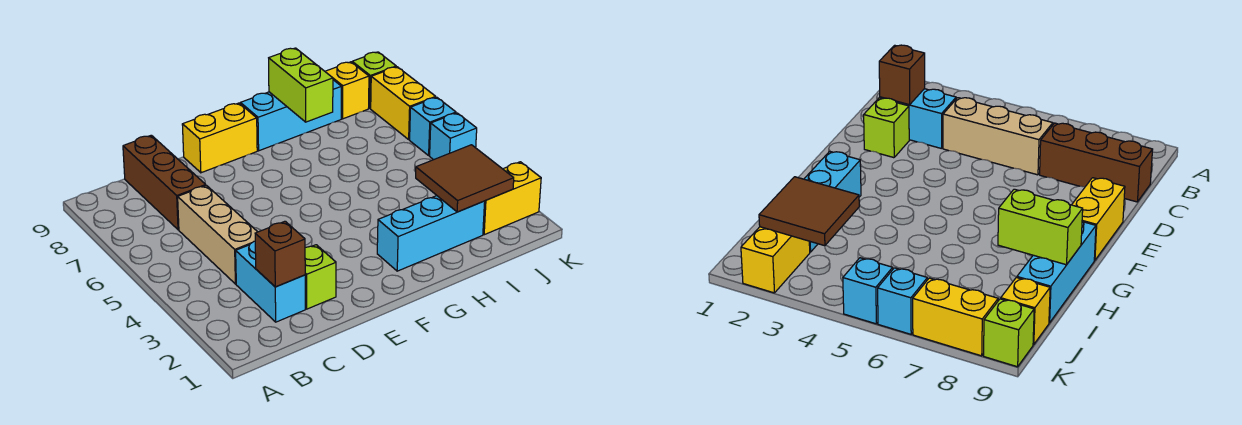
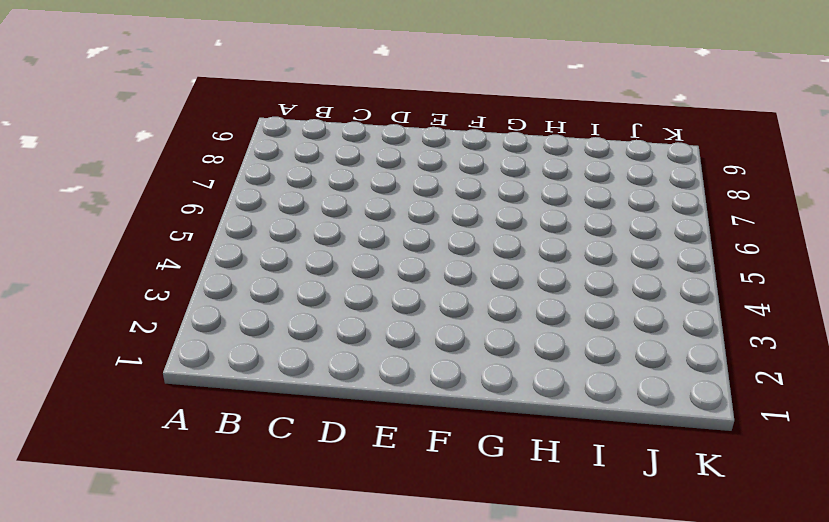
none -> cyan 1x2 brick [236,241,305,322]
none -> tan 1x3 brick [178,186,257,284]
none -> brown 1x3 brick [123,135,206,230]

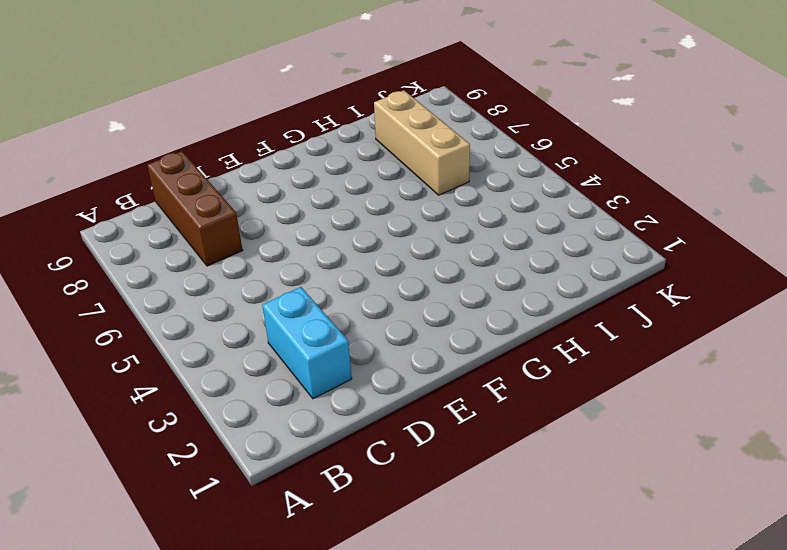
tan 1x3 brick [374,91,470,195] -> tan 1x3 brick moved to [178,186,257,284]
none -> lime 1x1 brick [305,245,336,309]
none -> yellow 1x2 brick [182,103,257,173]
none -> cyan 1x3 brick [377,196,485,271]

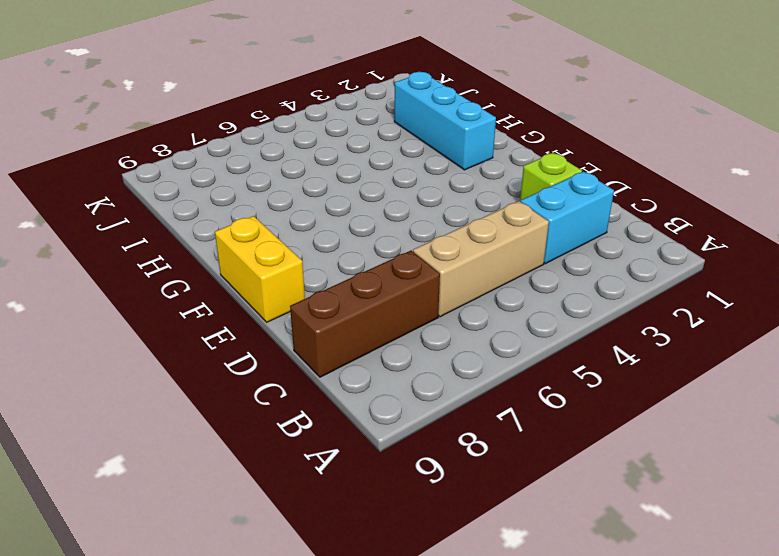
none -> cyan 1x3 brick [240,80,341,151]
none -> yellow 1x2 brick [483,162,541,235]
none -> yellow 1x1 brick [325,62,369,119]

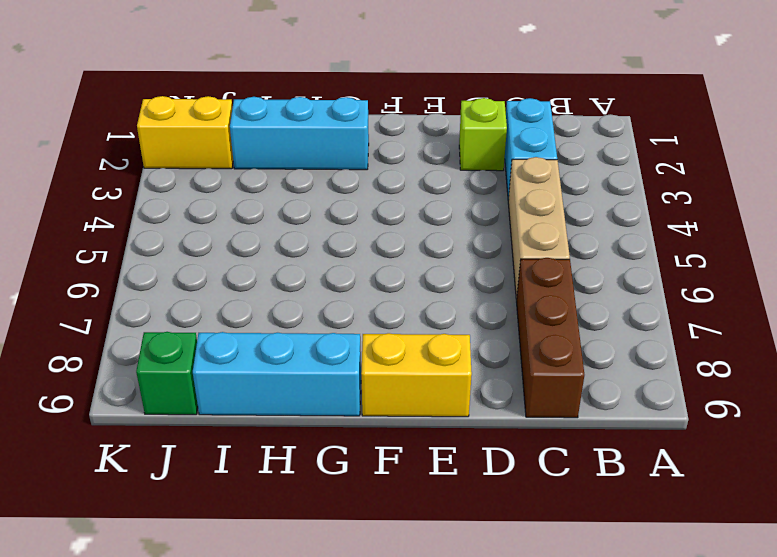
green 1x1 brick [136,332,198,415] -> yellow 1x1 brick [325,62,369,119]
none -> cyan 1x1 brick [430,113,477,160]
none -> cyan 1x1 brick [410,97,456,155]
none -> yellow 1x2 brick [371,67,436,139]

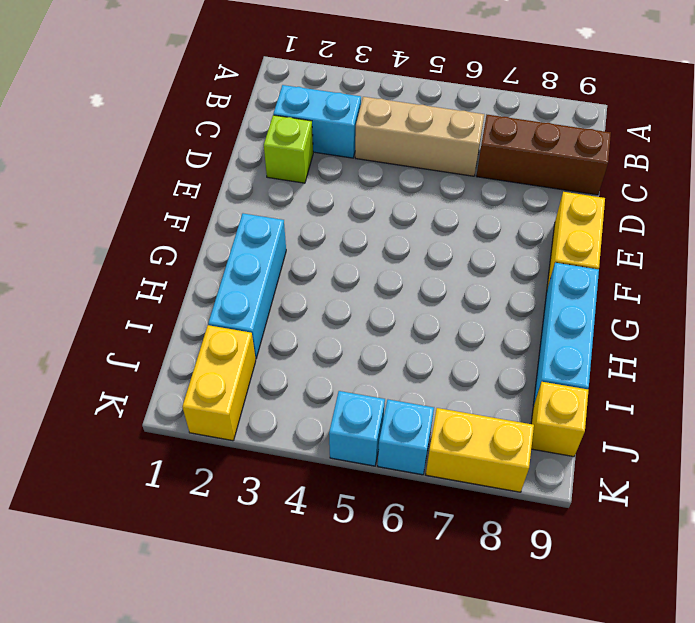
none -> lime 1x1 brick [352,52,396,108]
none -> brown 1x1 brick [255,221,305,287]
none -> lime 1x2 brick [269,48,333,122]

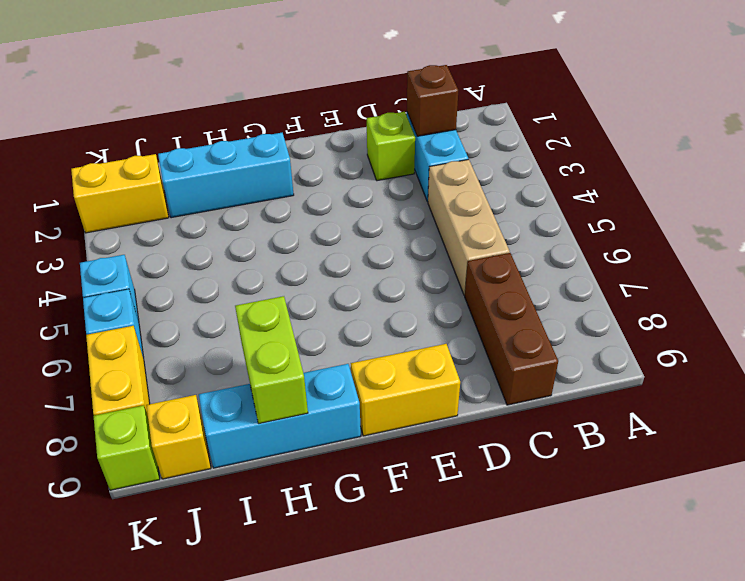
none -> brown 2x2 tile [416,145,514,212]

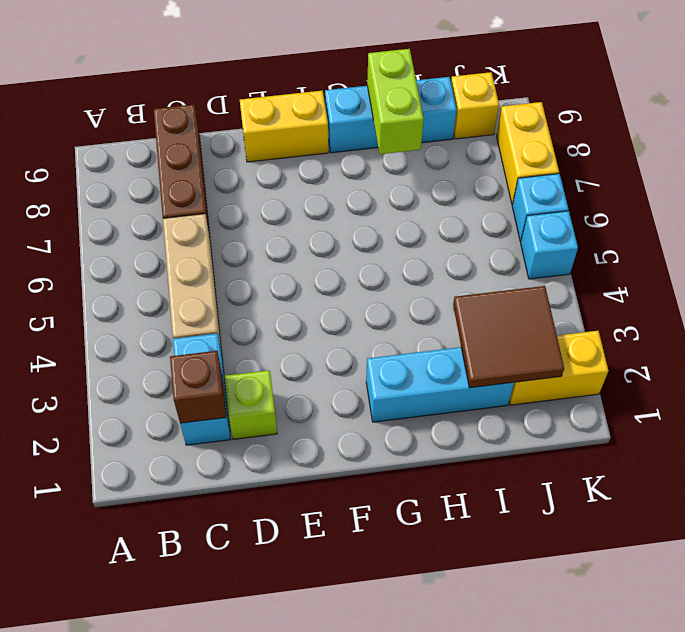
none -> lime 1x1 brick [352,52,396,108]

